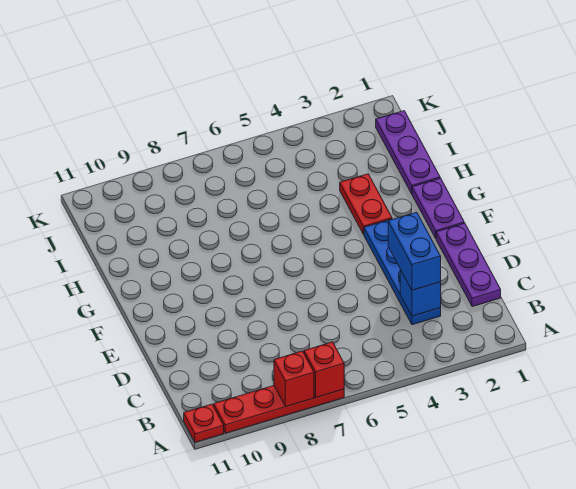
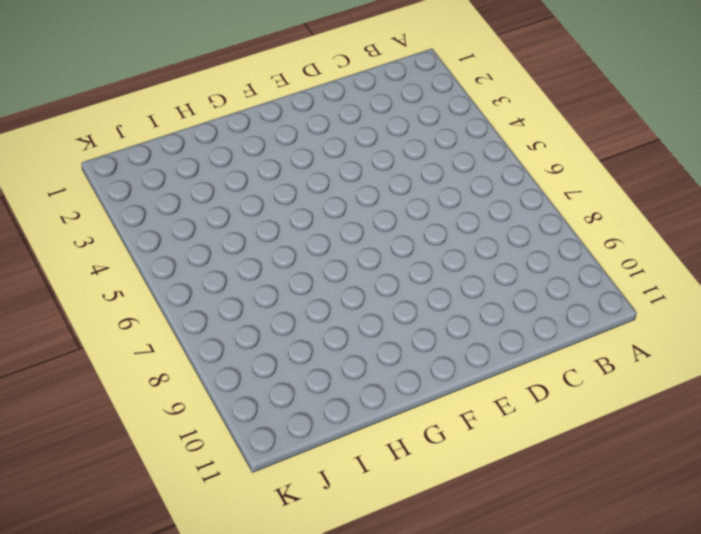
none -> red 1x4 plate [214,386,344,433]
none -> red 1x1 plate [184,404,224,442]

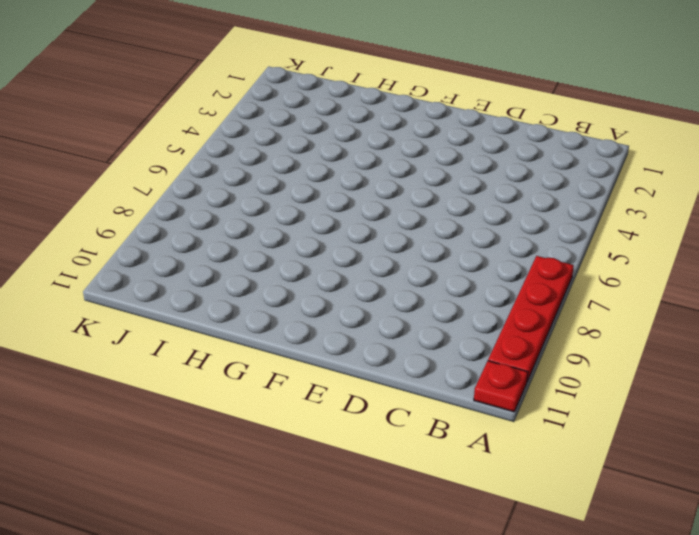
none -> purple 1x3 plate [436,223,501,307]
none -> blue 1x4 plate [364,219,441,325]

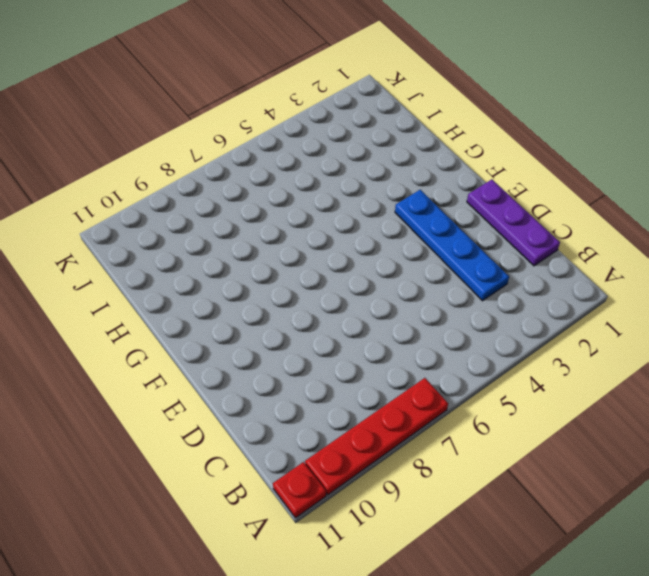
none -> purple 1x2 plate [412,178,464,238]
none -> red 1x2 plate [340,174,392,235]

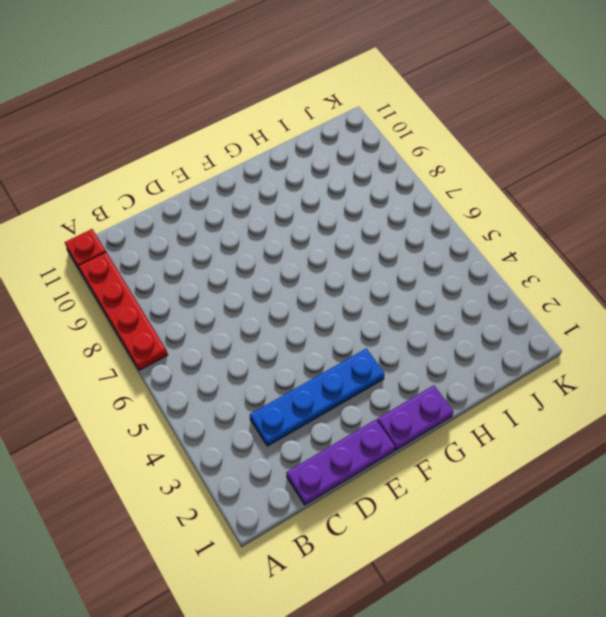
none -> red 1x2 plate [340,174,392,235]
none -> purple 1x3 plate [376,111,440,194]

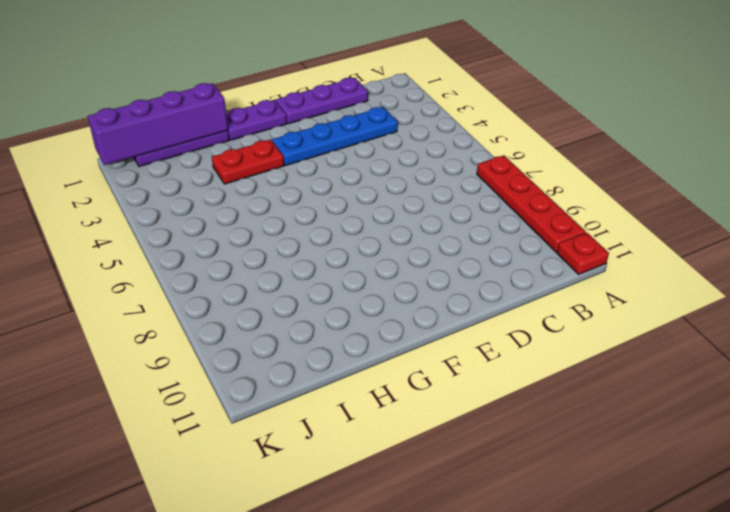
purple 1x4 brick [88,83,228,165] -> none
none -> red 1x1 brick [304,342,344,397]
none -> red 1x1 brick [274,351,314,407]

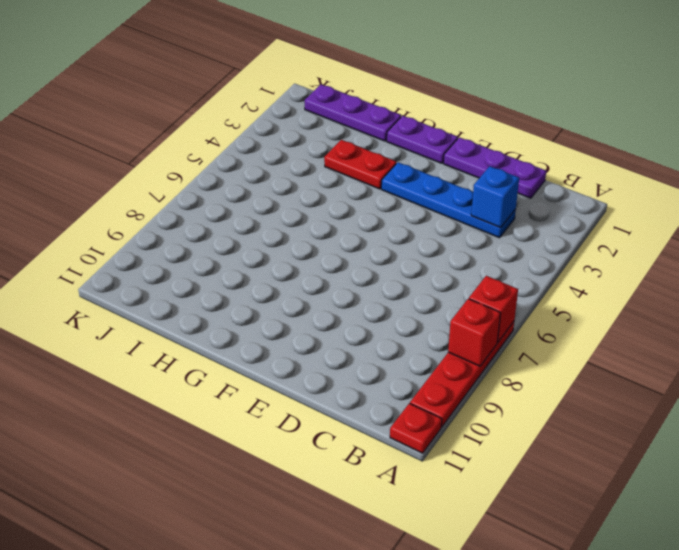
none -> blue 1x2 brick [388,212,441,290]

